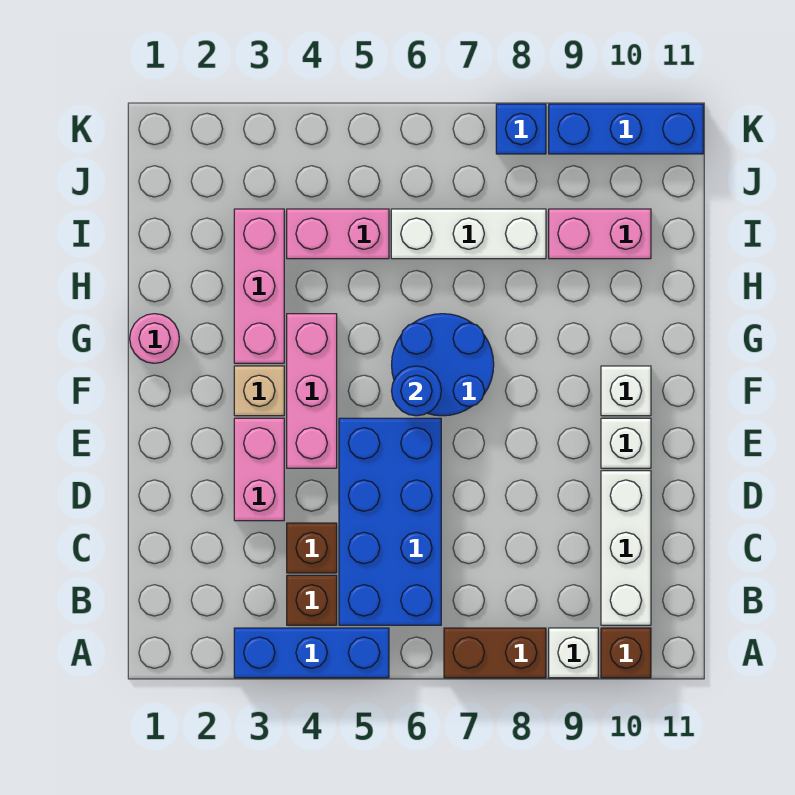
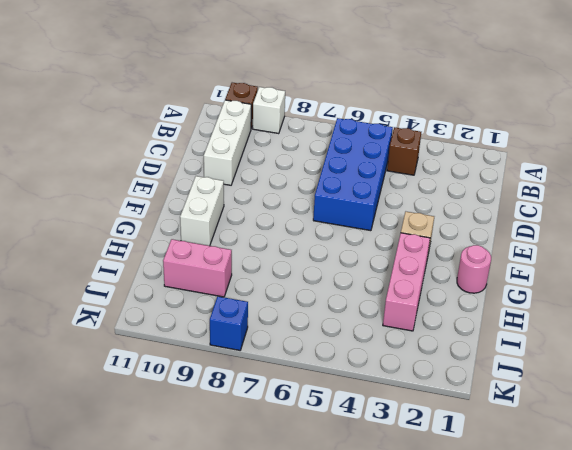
white 1x2 brick [180,176,224,246] -> white 1x1 brick [601,366,651,416]
none -> blue 1x3 brick [234,628,389,678]
none -> brown 1x2 brick [444,628,546,678]
none -> brown 1x1 brick [287,523,337,573]

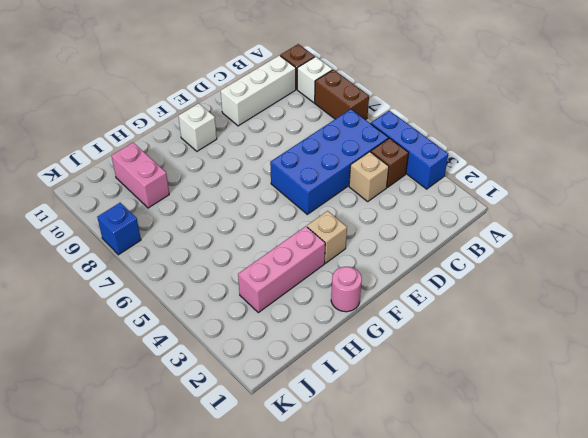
tan 1x1 brick [349,152,389,201] -> brown 1x1 brick [287,523,337,573]
none -> pink 1x2 brick [234,418,284,521]
none -> pink 1x3 brick [287,314,337,468]
none -> white 1x1 brick [601,418,651,468]

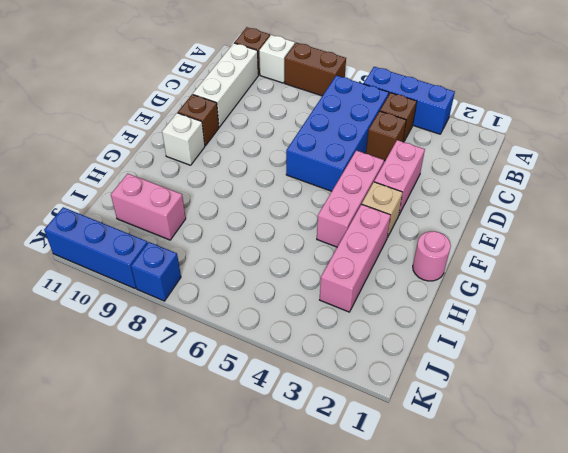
brown 1x1 brick [178,94,219,146] -> white 1x1 brick [601,418,651,468]
none -> blue 2x2 round brick [392,314,494,416]
none -> pink 1x2 brick [287,209,389,259]
none -> white 1x3 brick [391,209,546,259]

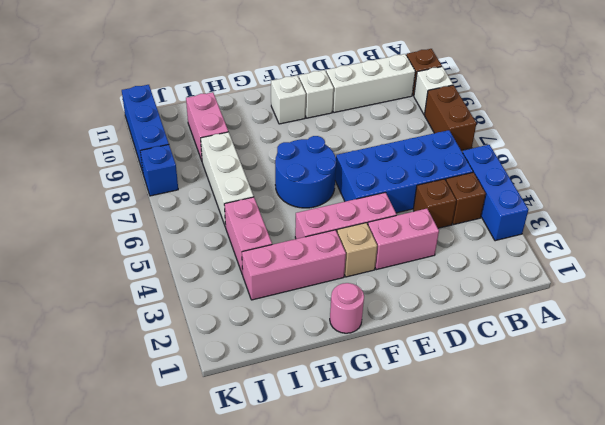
none -> blue 1x1 round brick [392,366,441,416]

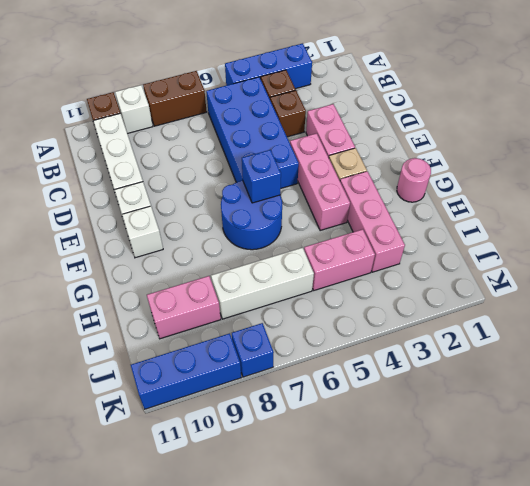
blue 1x1 brick [242,150,281,203] -> blue 1x1 round brick [392,366,441,416]

